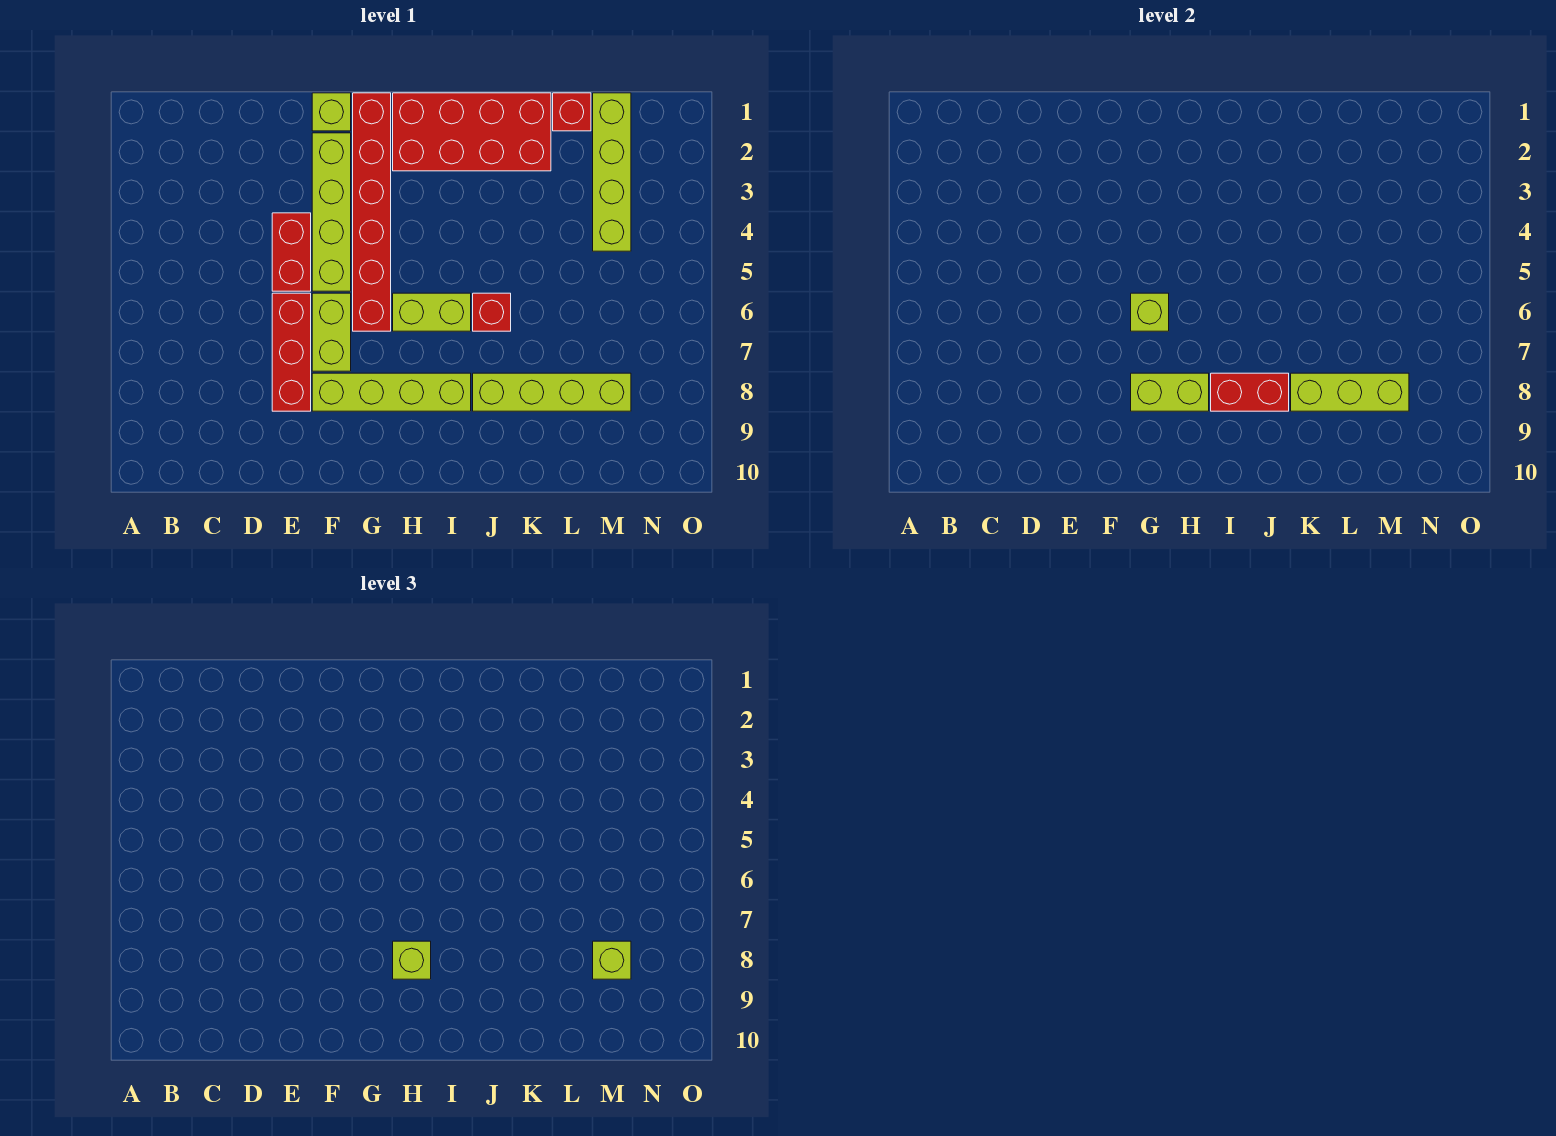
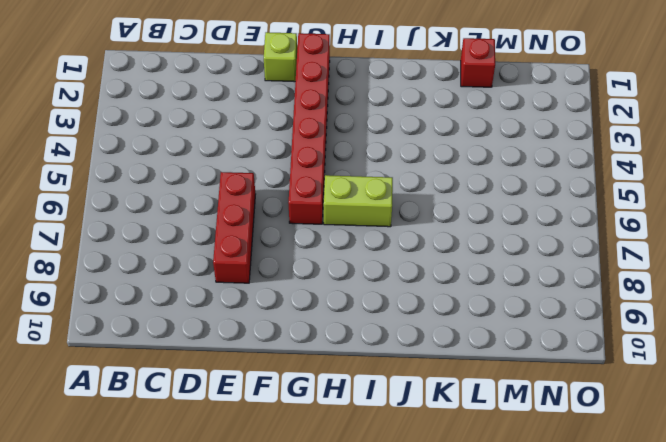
none -> red 1x2 brick [272,213,311,291]
none -> lime 1x4 brick [312,133,351,291]
none -> lime 1x2 brick [312,293,351,371]

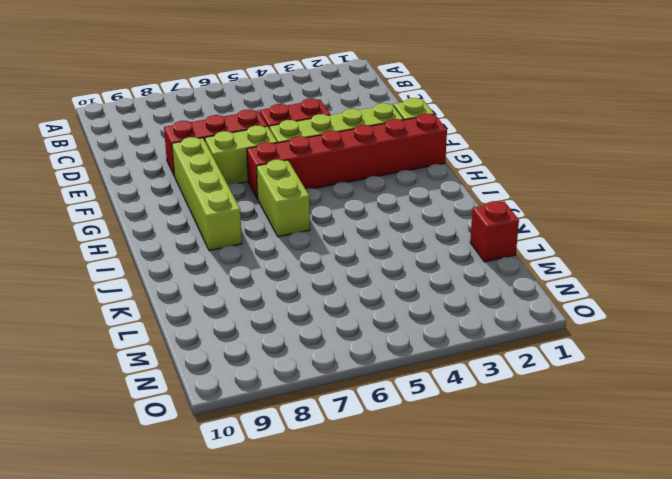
none -> red 2x4 brick [393,93,551,171]
none -> red 1x1 brick [473,293,511,331]
none -> lime 1x4 brick [473,373,631,411]

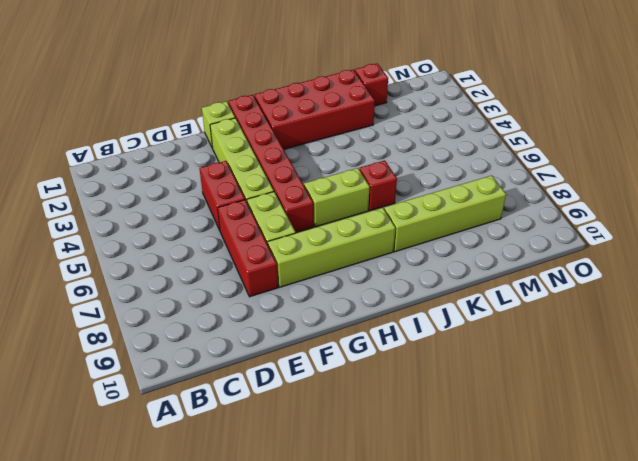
none -> lime 1x4 brick [593,93,631,251]
none -> lime 1x1 brick [1131,293,1169,331]
none -> lime 1x2 brick [1131,373,1209,411]

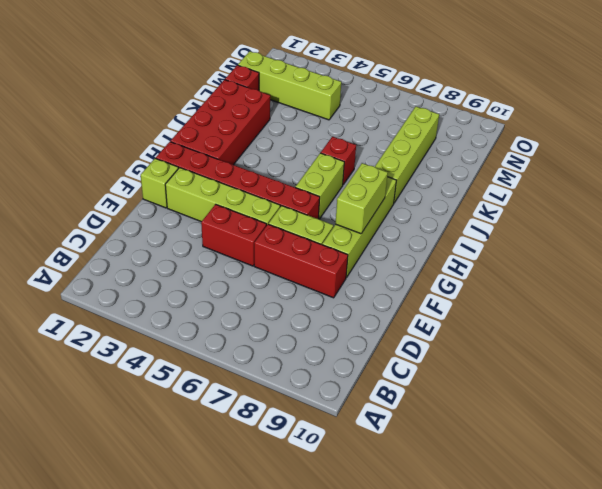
none -> lime 1x1 brick [1131,293,1169,331]
none -> red 1x2 brick [1211,373,1289,411]
none -> lime 1x3 brick [1291,373,1409,411]

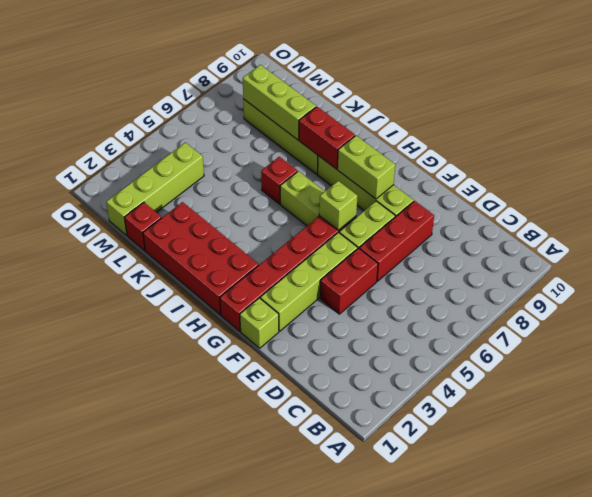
none -> lime 1x1 brick [393,941,431,979]
none -> lime 1x1 brick [593,941,631,979]

